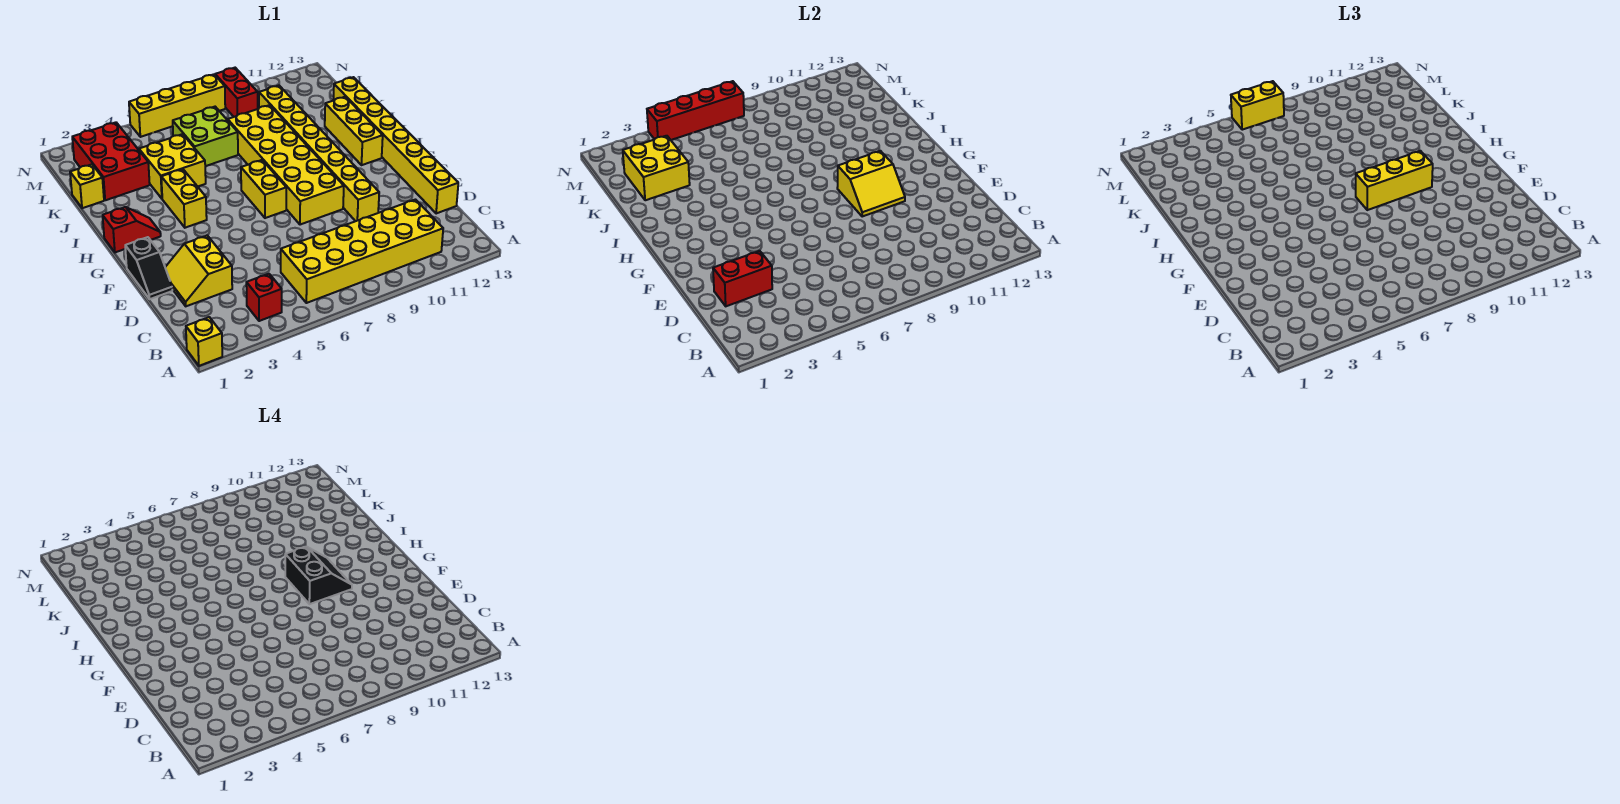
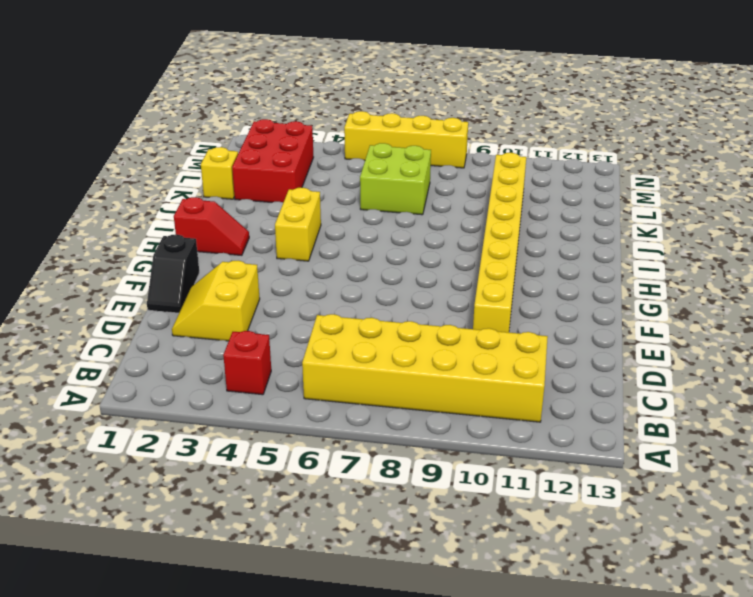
none -> yellow 1x1 brick [186,317,222,366]
none -> yellow 1x8 brick [333,77,458,214]
none -> yellow 2x6 brick [228,105,344,225]

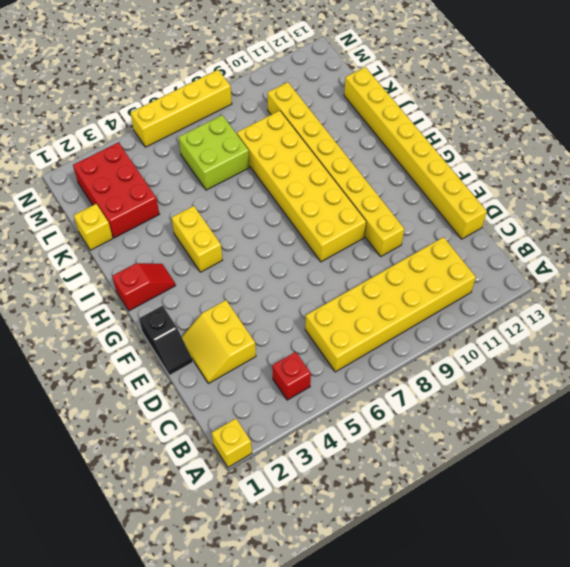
none -> yellow 1x2 brick [241,160,286,218]
none -> yellow 1x3 brick [325,97,383,165]
none -> yellow 2x2 brick [139,134,206,199]

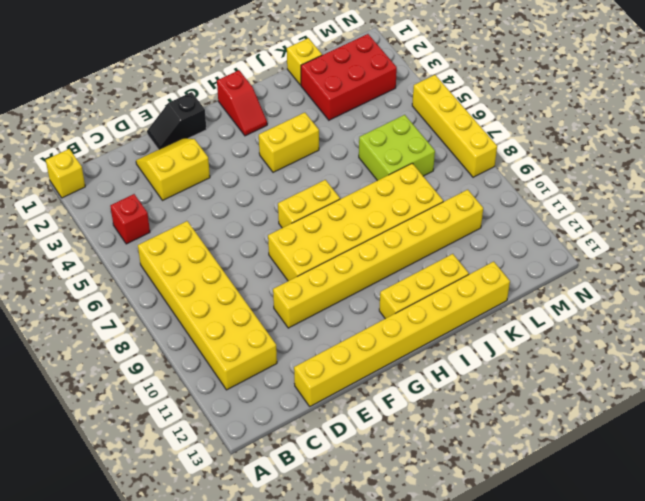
none -> yellow 2x2 brick [139,134,206,199]
none -> red 1x2 brick [215,68,258,117]
none -> red 1x2 brick [713,251,772,306]

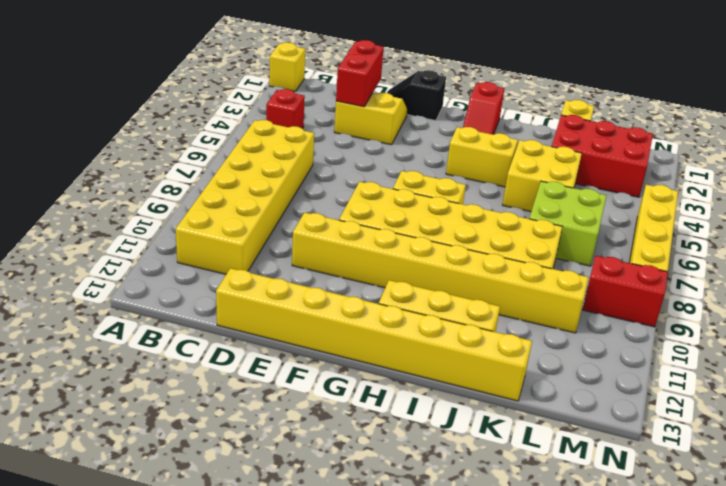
none -> yellow 2x2 slope [837,151,905,217]
none -> yellow 2x2 brick [623,136,690,200]
none -> red 1x4 brick [647,81,744,140]

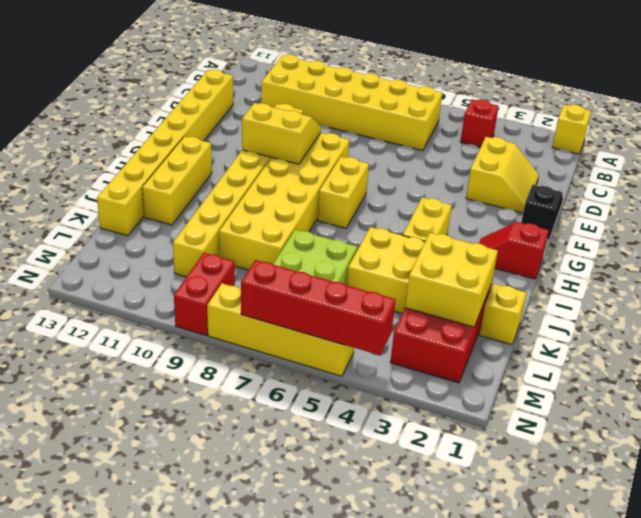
none -> red 1x2 brick [713,251,772,306]
none -> yellow 1x3 brick [1356,151,1433,210]
none -> yellow 1x2 brick [1231,81,1284,130]

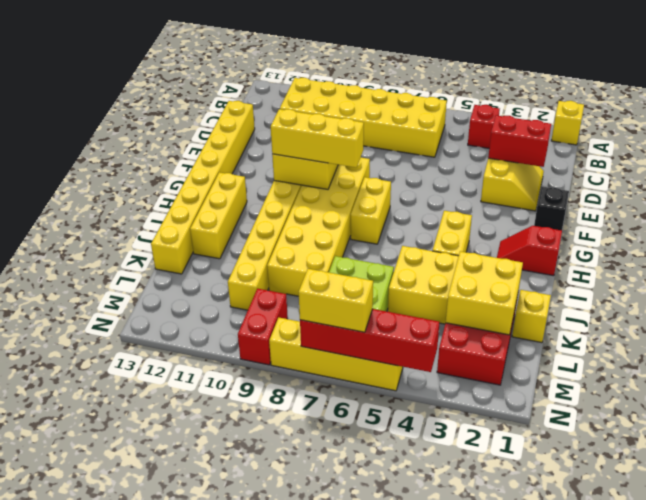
none -> black 2x2 slope [285,547,352,604]

